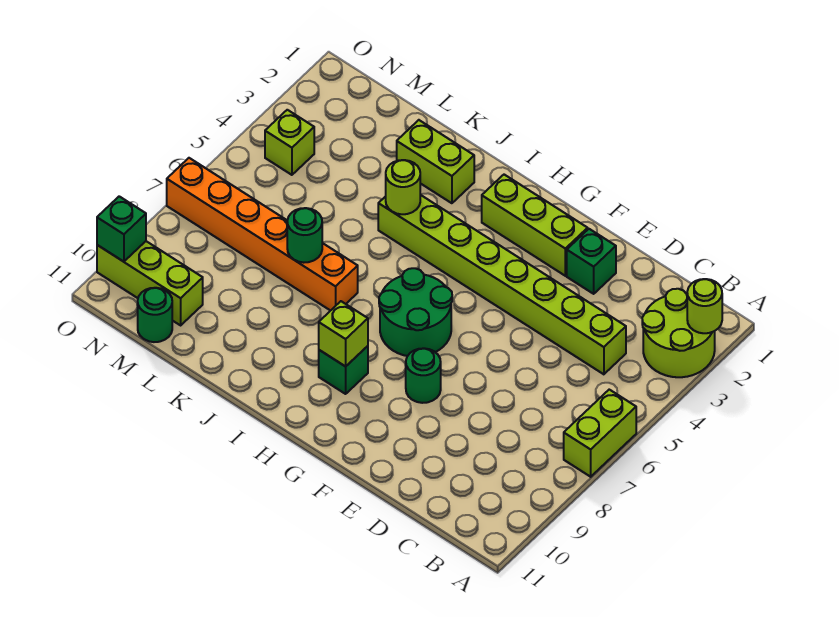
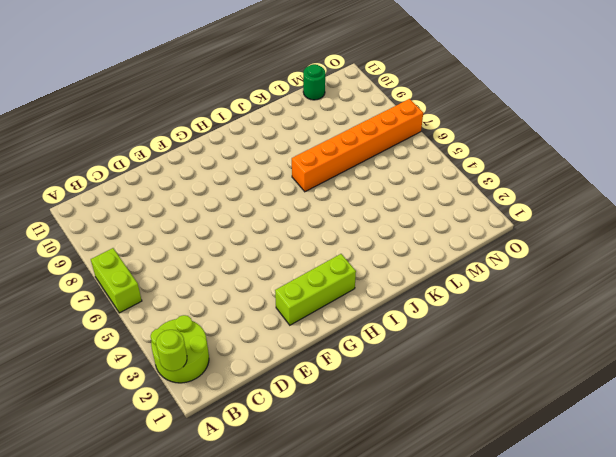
none -> lime 1x8 brick [378,195,626,374]
none -> green 1x1 brick [567,229,616,294]
none -> green 1x1 round brick [406,348,441,403]

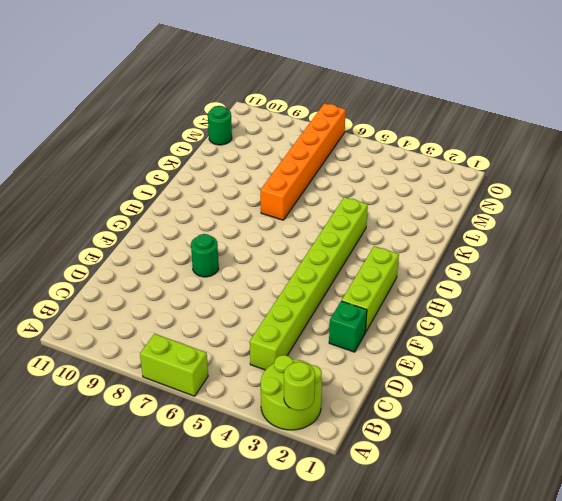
none -> green 2x2 round brick [379,268,452,356]
none -> green 1x1 brick [319,346,368,394]
none -> lime 1x2 brick [397,120,474,203]

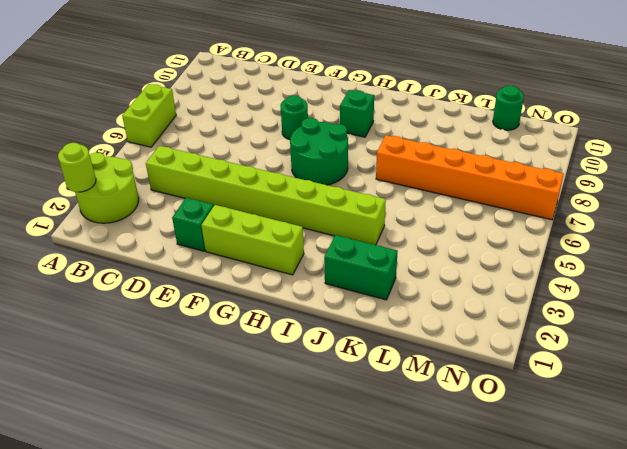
green 1x2 brick [324,235,398,300] -> lime 1x2 brick [397,120,474,203]
none -> lime 1x3 brick [97,241,203,325]
none -> lime 1x1 brick [265,110,314,175]
none -> lime 1x1 brick [319,301,368,366]

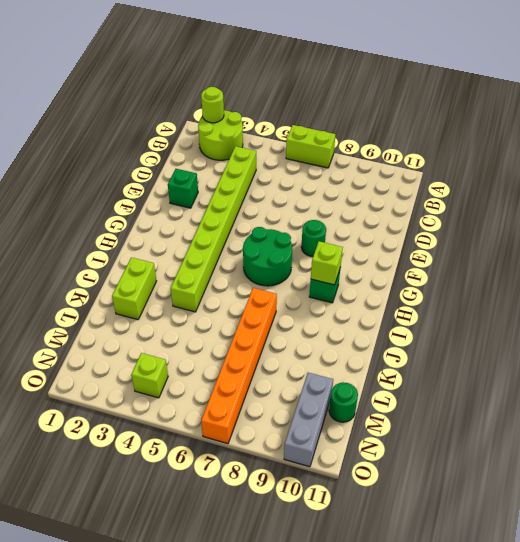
grey 1x3 brick [284,373,333,467] -> lime 1x3 brick [97,241,203,325]
none -> lime 1x3 brick [482,175,588,276]
none -> lime 1x1 round brick [386,160,420,214]
none -> green 1x1 round brick [287,208,322,263]

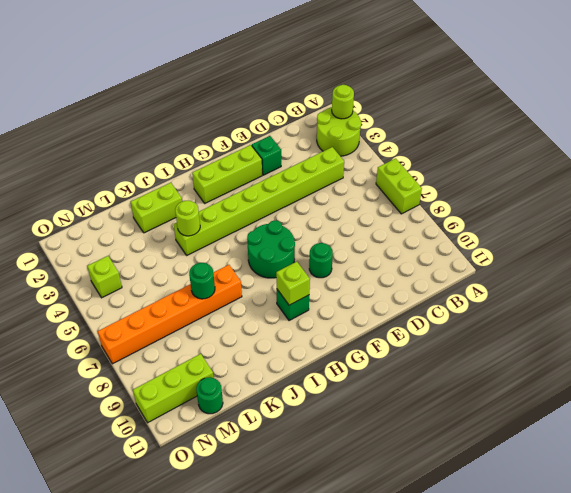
none -> green 1x1 brick [97,196,146,262]

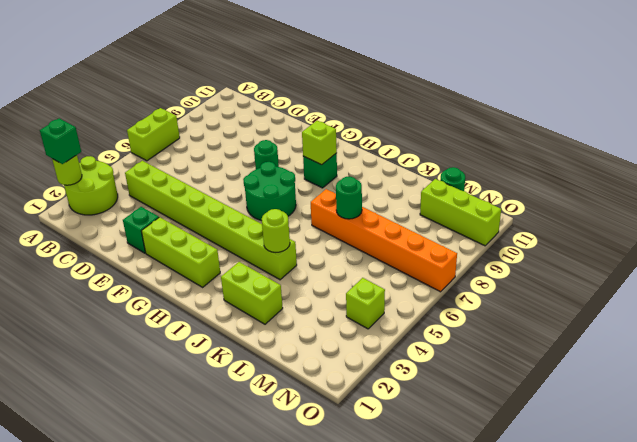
green 1x1 brick [40,118,81,164] -> green 1x1 brick moved to [97,196,146,262]

